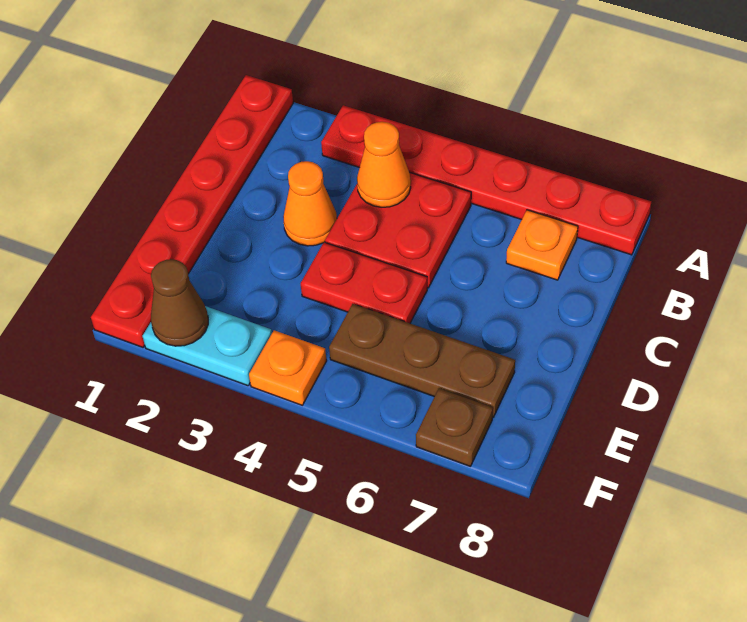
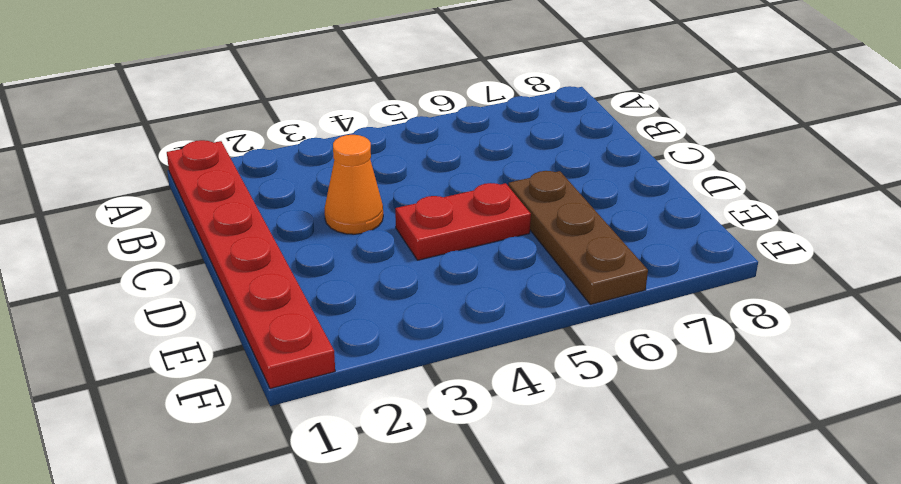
brown 1x3 plate [508,171,648,305] -> brown 1x3 plate turned to [329,304,515,417]
none -> red 1x6 plate [321,105,651,255]
none -> red 2x2 plate [325,172,471,288]
none -> orange 1x1 plate [506,210,578,280]

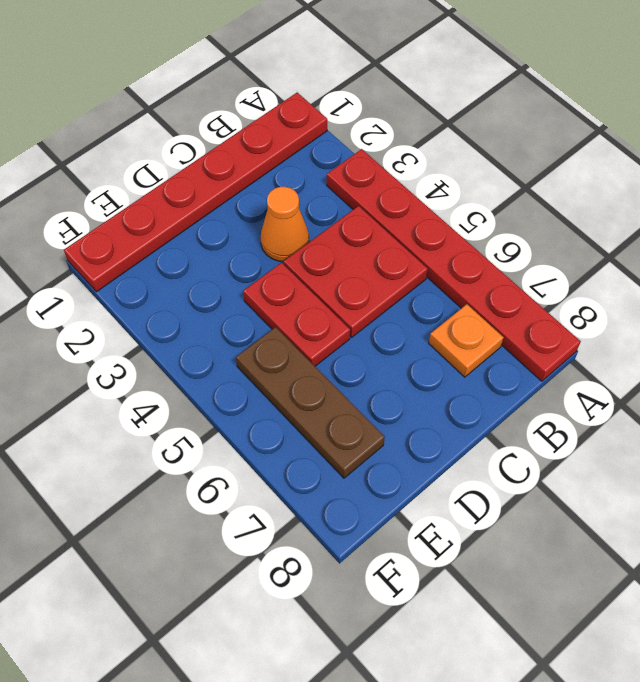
none -> cyan 1x2 plate [143,306,272,386]
none -> orange 1x1 plate [249,330,327,405]
none -> brown 1x1 plate [416,389,493,466]

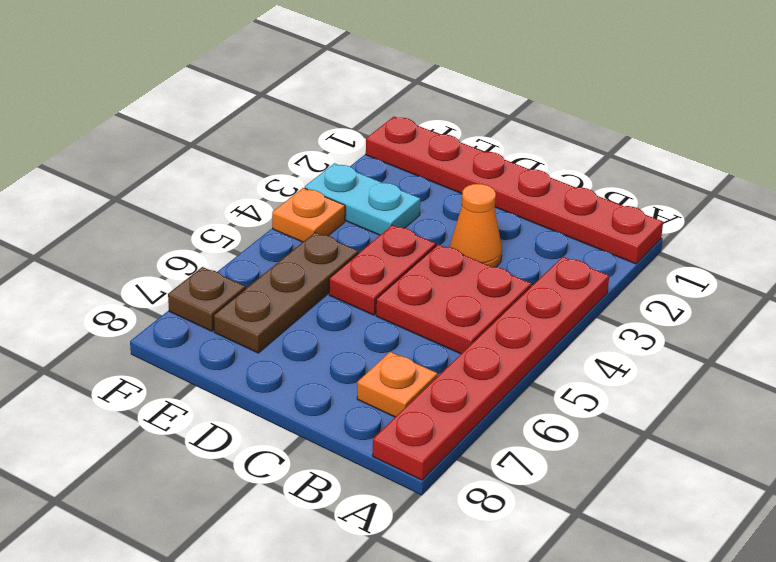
cyan 1x2 plate [305,163,420,235] -> cyan 1x2 plate turned to [143,306,272,386]
none -> orange 1x1 cone [357,122,411,207]
none -> brown 1x1 cone [151,259,208,346]

